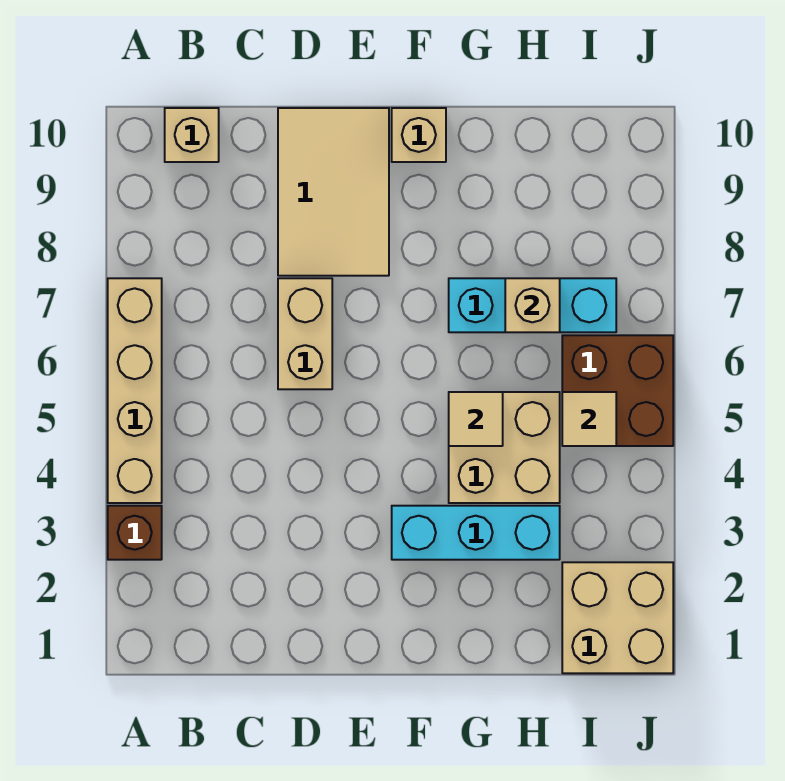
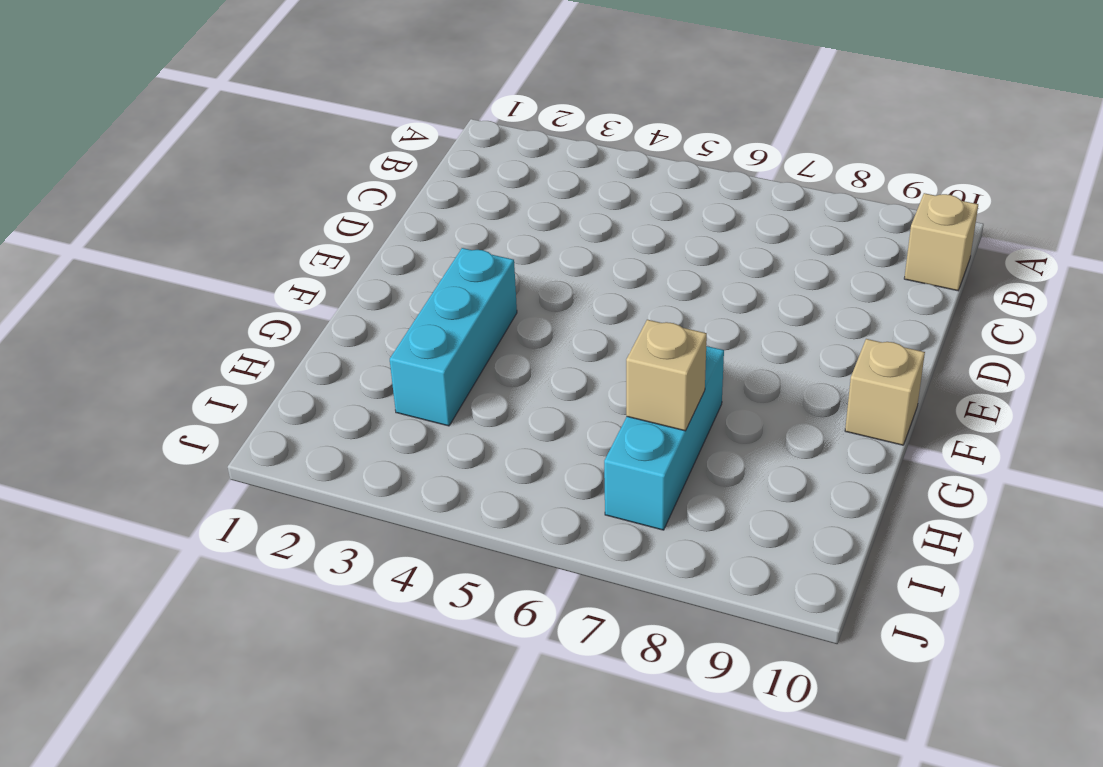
none -> brown 1x1 brick [108,506,162,560]
none -> tan 1x4 brick [108,278,162,503]
none -> tan 1x2 brick [278,278,332,389]

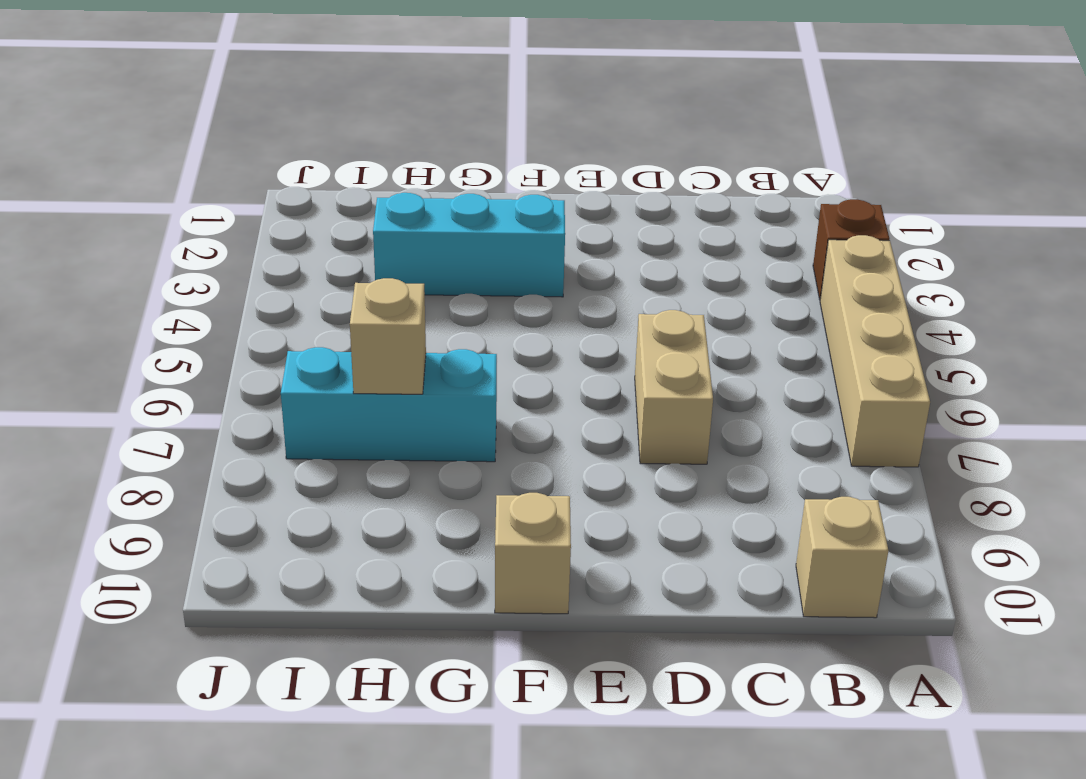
none -> tan 2x3 tile [278,108,389,276]
none -> tan 2x2 brick [449,392,560,503]
none -> tan 2x2 brick [562,562,673,673]

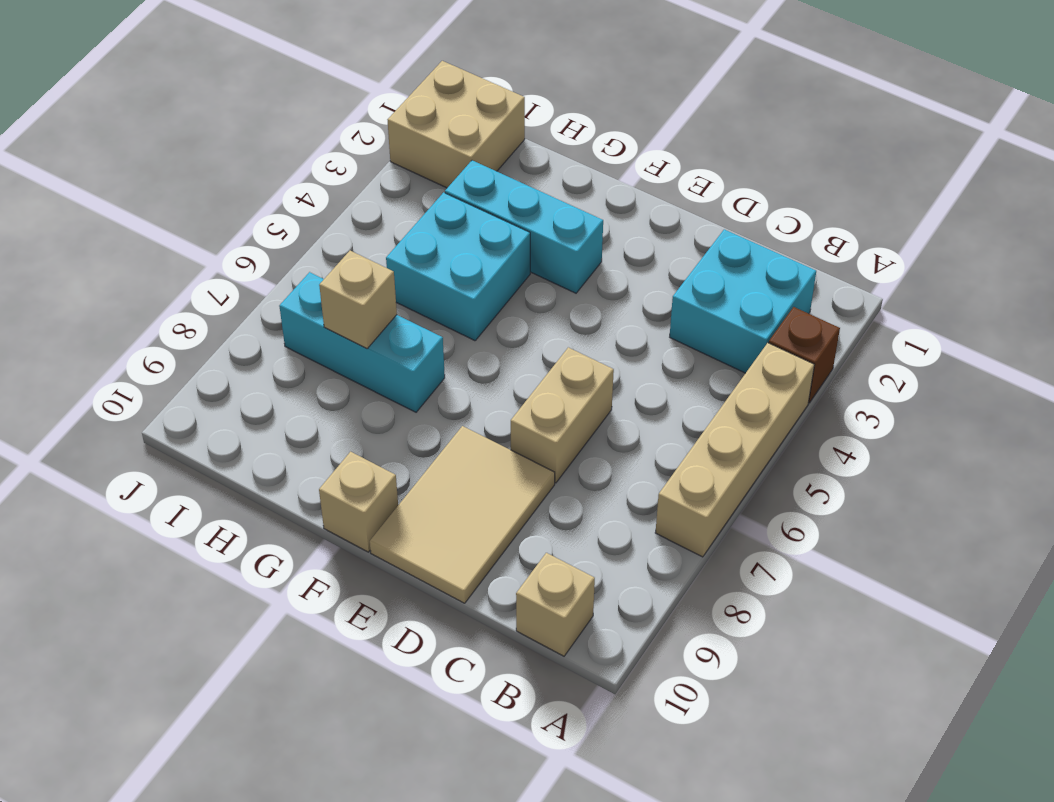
cyan 2x2 brick [670,229,816,373] -> none
cyan 2x2 brick [386,192,530,341] -> tan 2x2 brick [449,392,560,503]
none -> brown 2x2 brick [562,335,673,446]
none -> tan 1x1 tile [449,392,503,446]
none -> tan 1x1 tile [562,392,616,446]

